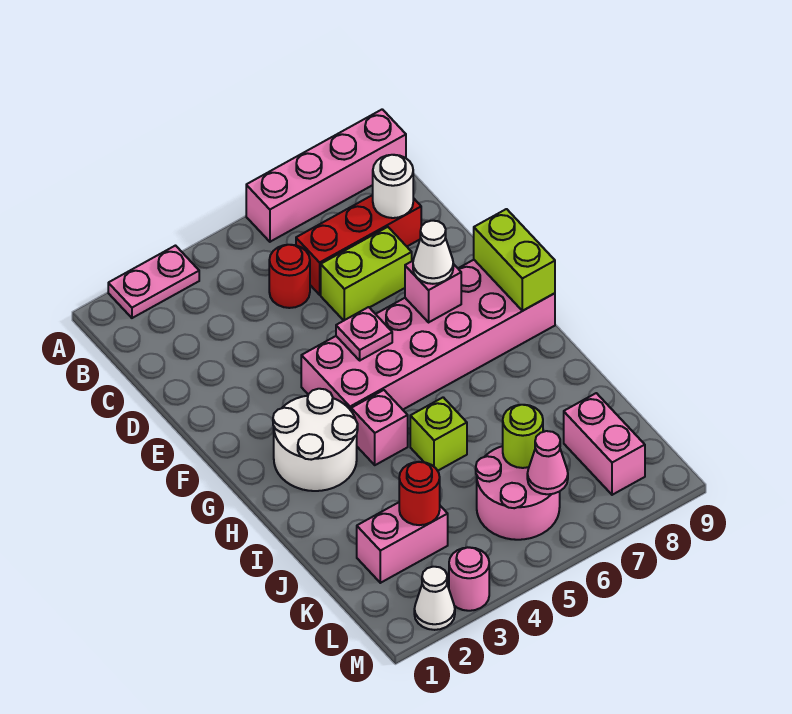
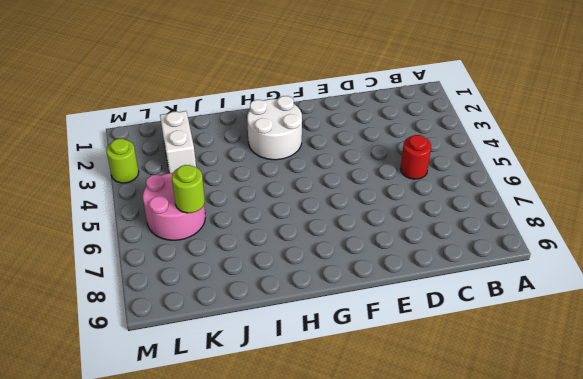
white 1x2 brick [160,111,196,173] -> pink 1x2 brick [357,502,448,583]
lime 1x1 round brick [106,139,139,183] -> pink 1x1 round brick [449,547,489,611]
none -> pink 1x2 plate [108,246,199,318]
none -> pink 1x4 brick [246,109,406,242]
none -> red 1x3 brick [296,195,421,295]

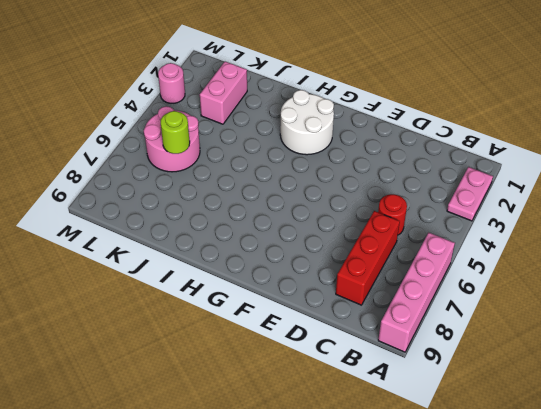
none -> lime 1x2 brick [321,227,412,321]
none -> pink 2x6 brick [301,260,555,410]
none -> pink 1x1 brick [351,390,408,465]

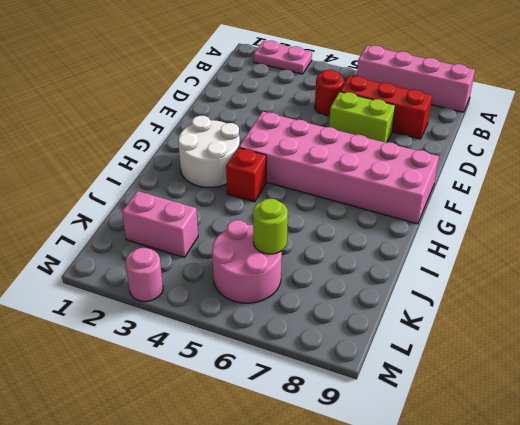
red 1x1 brick [226,148,266,202] -> pink 1x1 brick [351,390,408,465]
none -> lime 1x1 brick [410,397,467,471]
none -> pink 1x2 brick [564,393,645,495]
none -> white 1x1 cone [414,567,455,630]

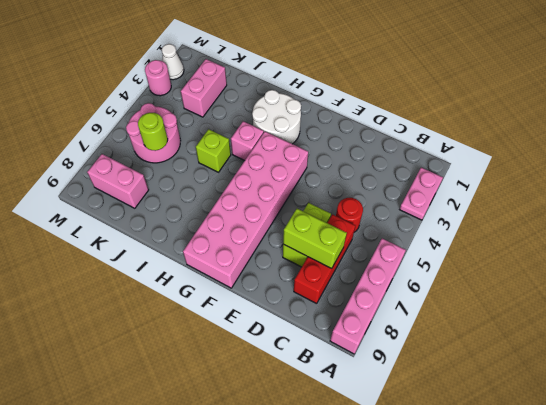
lime 1x2 brick [283,209,347,269] -> lime 1x2 brick moved to [474,209,555,311]
none -> white 1x1 round brick [373,155,413,218]
none -> pink 1x1 plate [336,307,392,360]
none -> pink 1x1 brick [405,261,461,322]

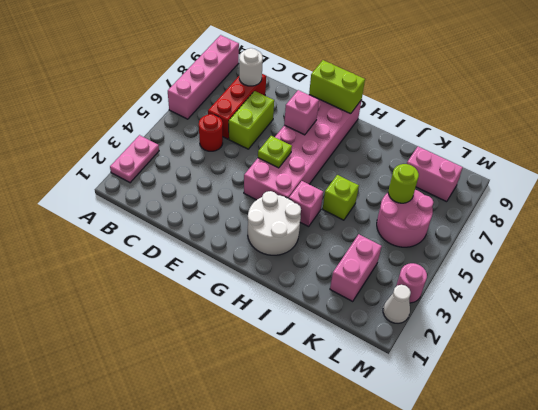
lime 1x1 plate [258,136,292,168] -> pink 1x1 plate [336,307,392,360]
none -> red 1x1 round brick [399,462,440,525]
none -> pink 1x1 cone [527,431,568,494]
none -> white 1x1 cone [413,221,453,284]

